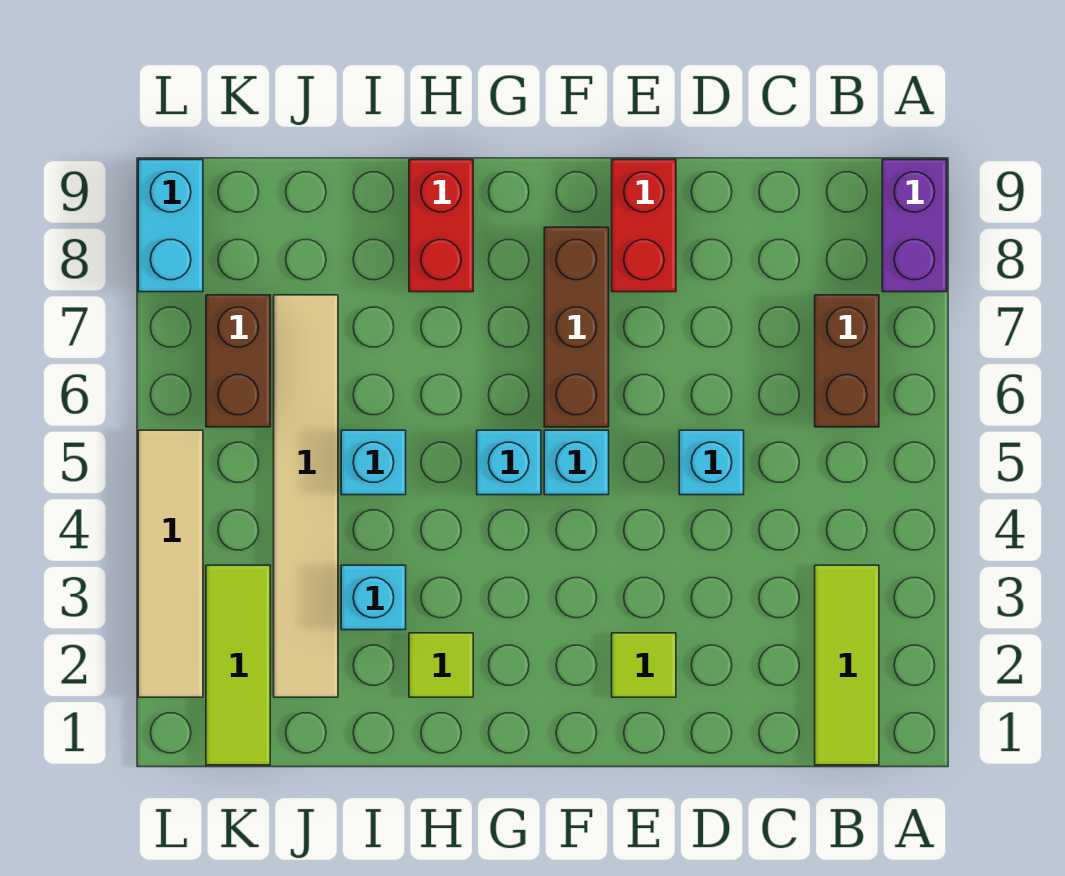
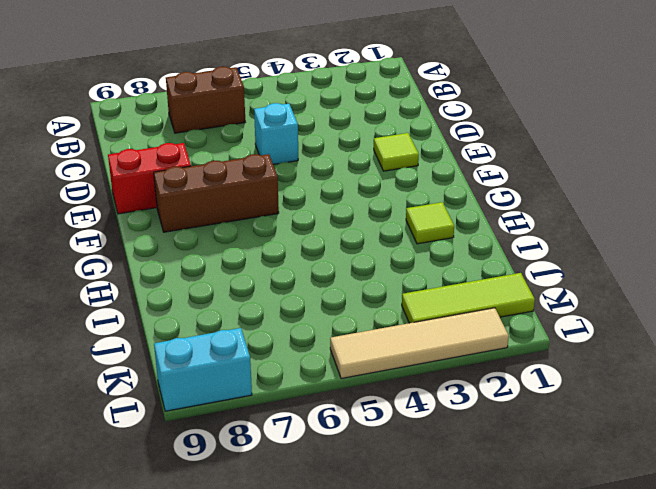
none -> purple 1x2 brick [882,160,947,292]
none -> lime 1x3 tile [815,565,879,765]
none -> cyan 1x1 brick [544,430,609,495]

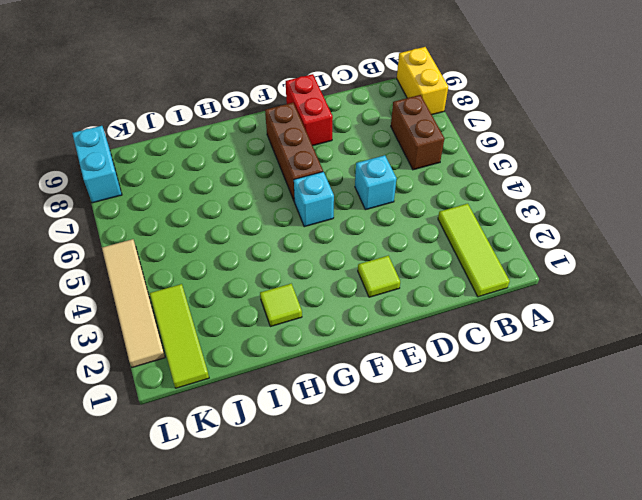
yellow 1x2 brick [397,47,448,115] -> purple 1x2 brick [882,160,947,292]
none -> cyan 1x1 brick [477,430,541,495]
none -> red 1x2 brick [409,160,473,292]
none -> cyan 1x1 brick [341,565,406,630]

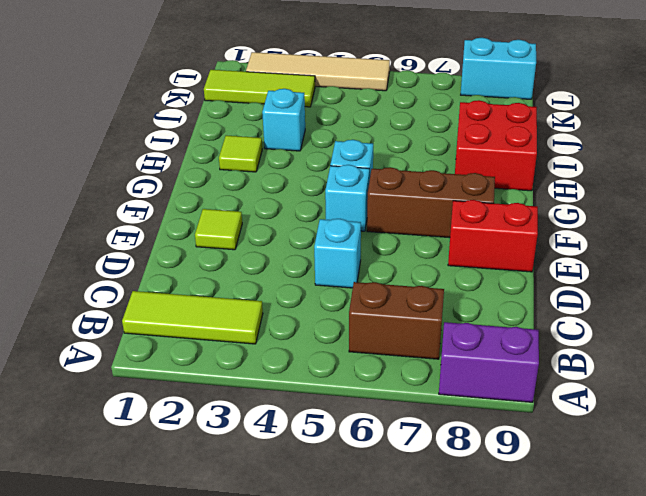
red 2x2 brick [455,100,537,191] -> red 1x2 brick [409,160,473,292]
none -> cyan 1x1 brick [341,430,406,495]
none -> tan 1x6 tile [274,295,338,697]
none -> brown 1x2 brick [206,295,270,427]

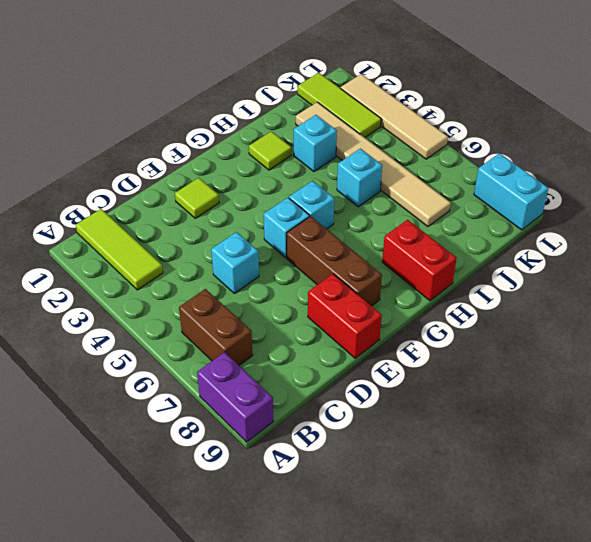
none -> brown 1x2 brick [206,295,270,427]

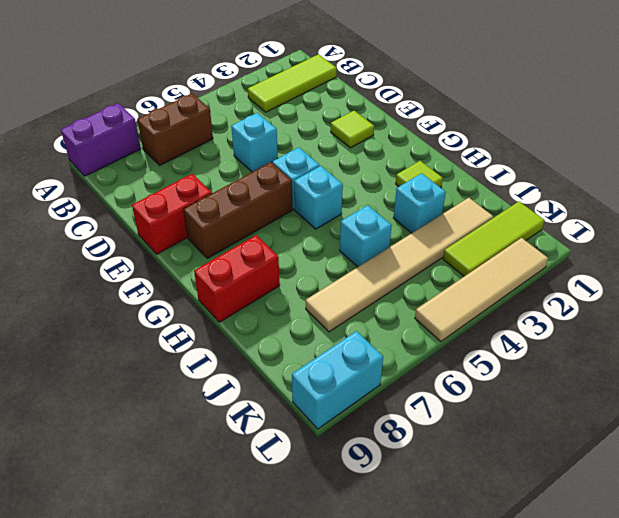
none -> brown 1x2 brick [206,295,270,427]

